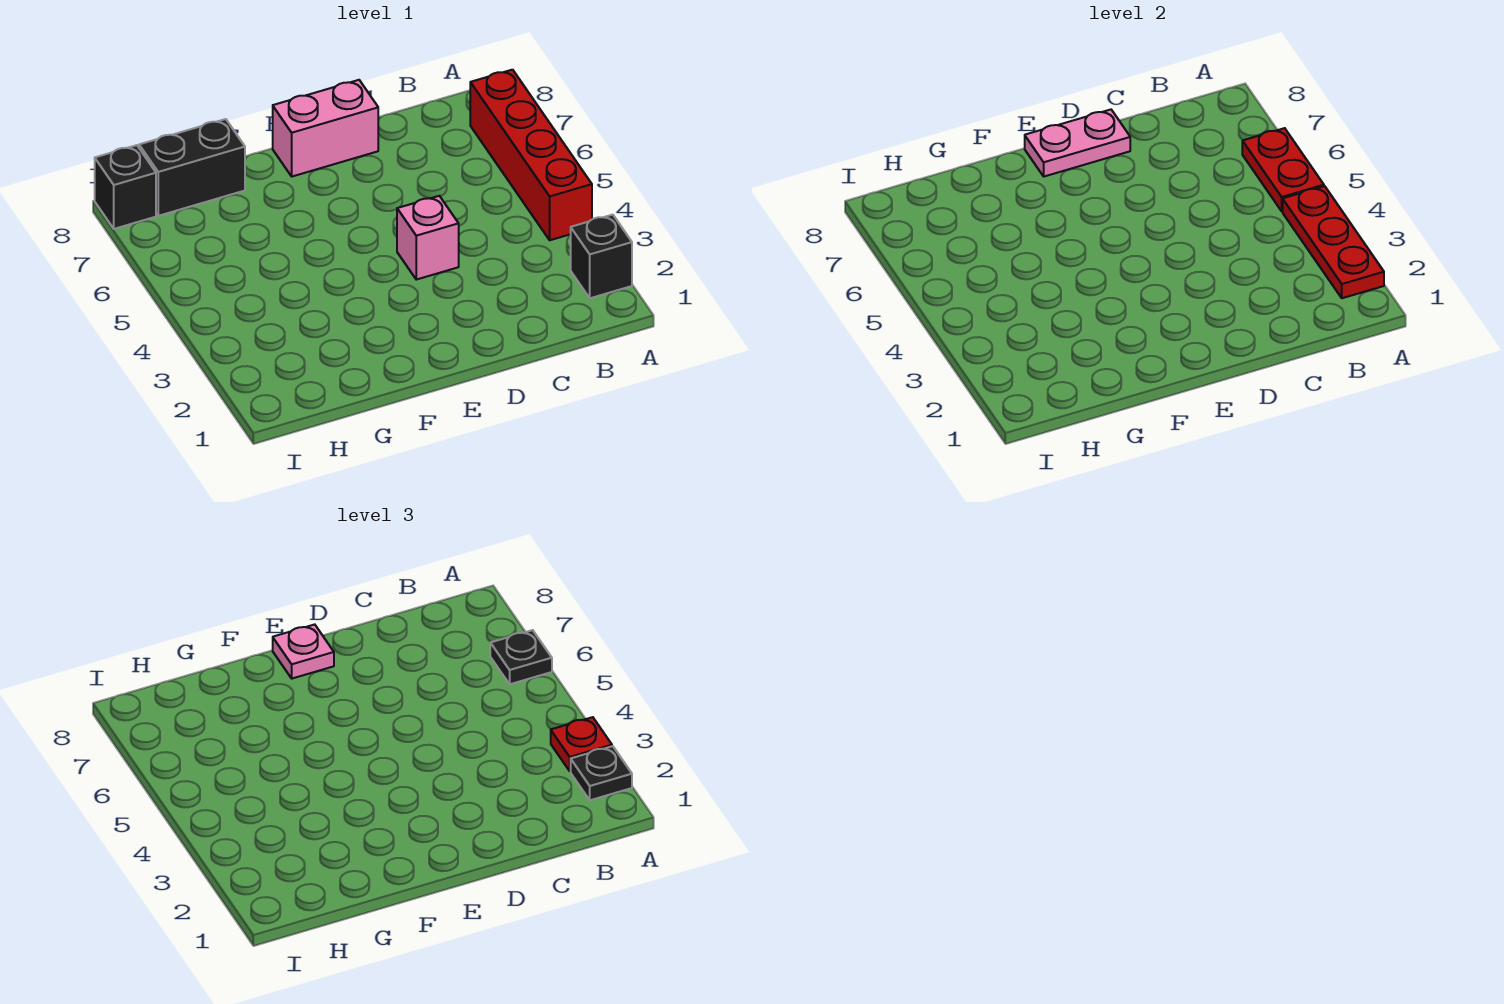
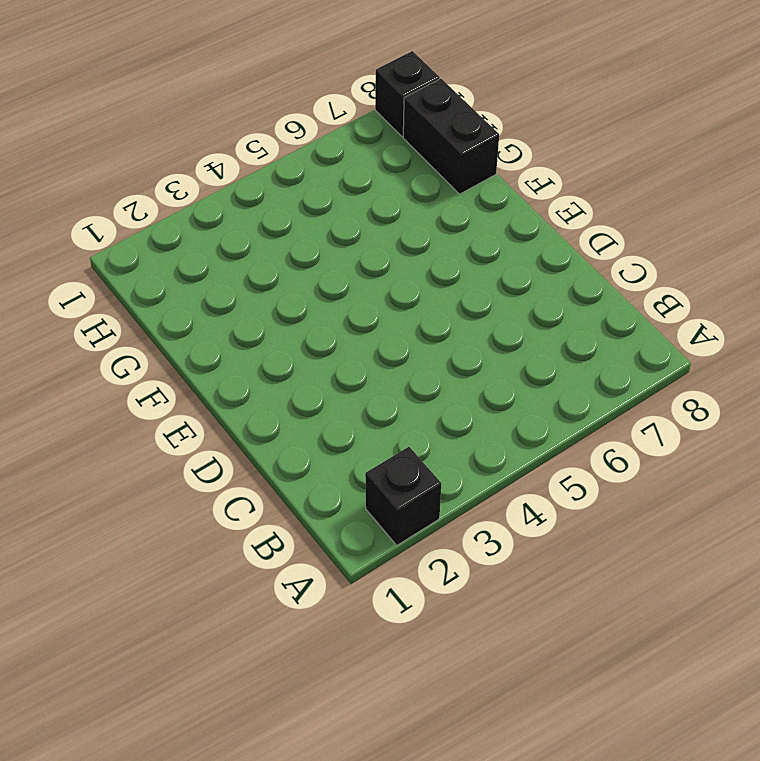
none -> red 1x4 brick [470,70,592,240]
none -> pink 1x1 brick [397,196,459,280]
none -> pink 1x2 brick [273,80,378,177]

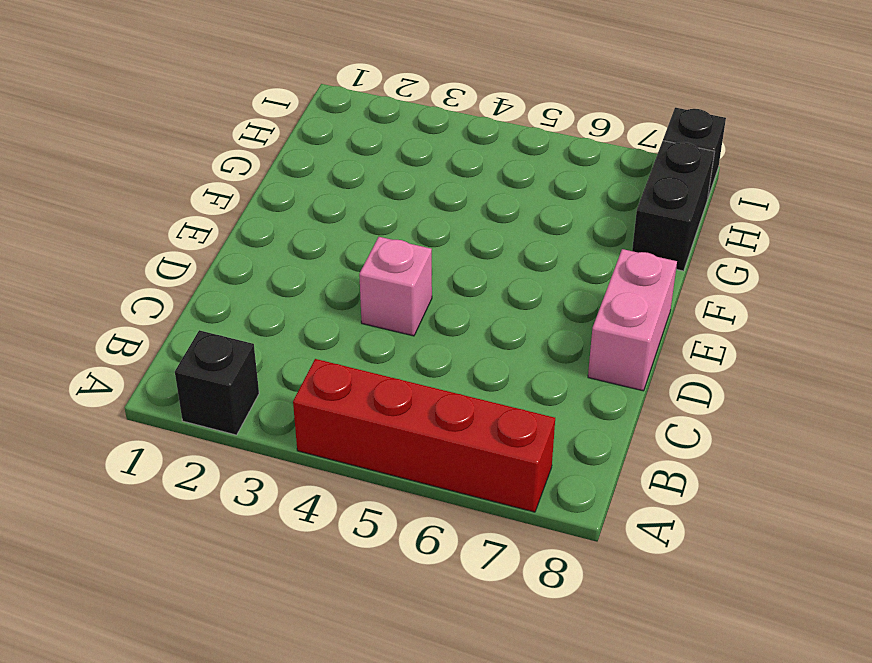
none -> red 1x3 plate [1283,186,1384,298]
none -> red 1x2 plate [1242,128,1324,211]
none -> pink 1x2 plate [1025,110,1130,177]

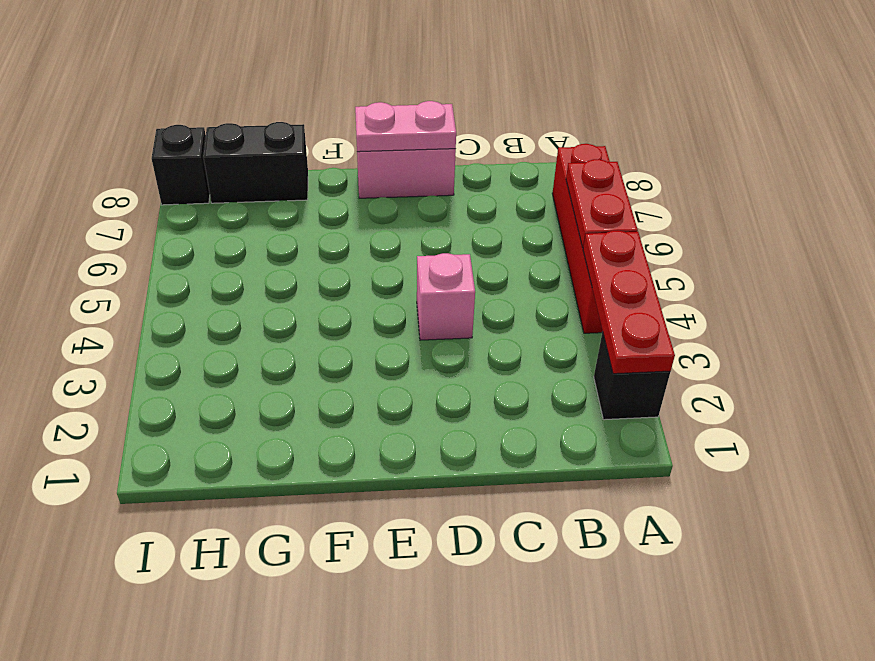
none -> black 1x1 plate [571,746,632,800]
none -> red 1x1 plate [551,717,612,771]
none -> black 1x1 plate [490,630,552,684]

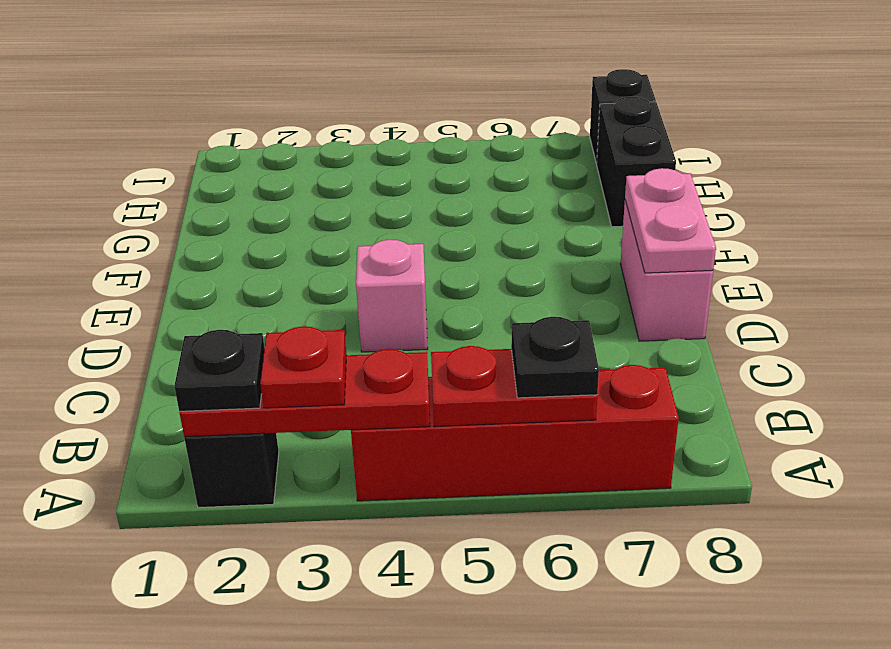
none -> pink 1x1 plate [273,624,334,679]

